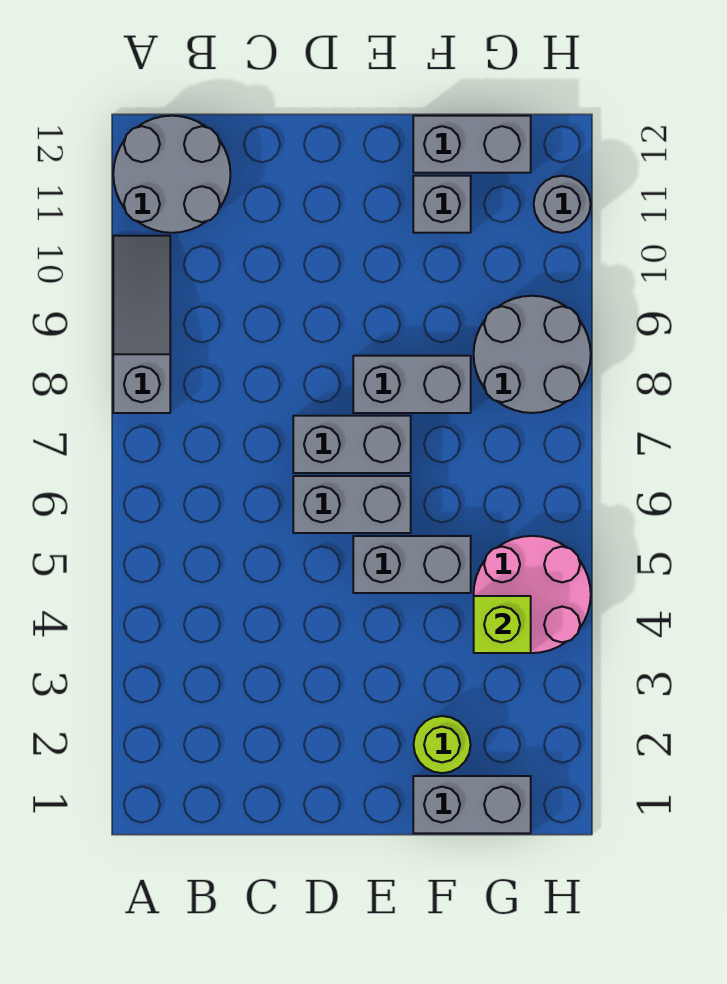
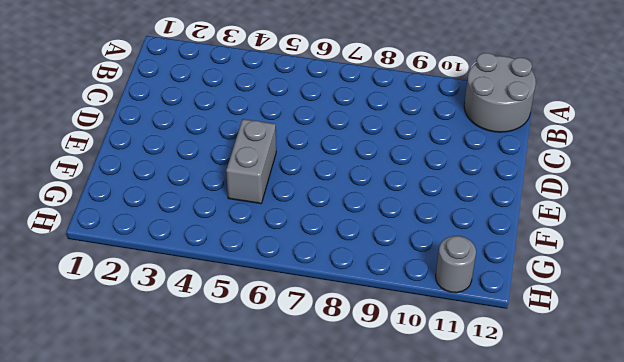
none -> grey 1x3 slope [113,236,170,413]
none -> grey 1x2 brick [293,476,411,533]
none -> grey 1x2 brick [293,416,411,473]

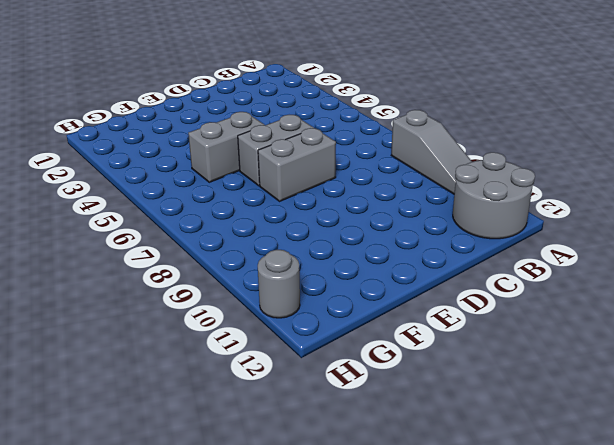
none -> grey 1x2 brick [353,356,471,413]
none -> grey 1x2 brick [413,776,531,833]
none -> lime 1x1 round brick [414,716,471,773]

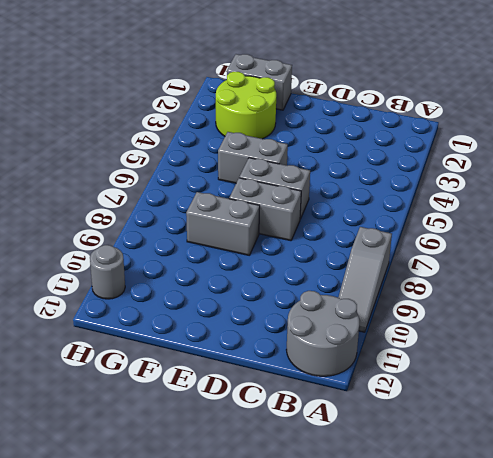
lime 2x2 round brick [216,72,276,139] -> lime 1x1 round brick [414,716,471,773]
none -> grey 1x1 brick [413,176,471,233]
none -> grey 1x2 brick [413,116,531,173]
none -> pink 2x2 round brick [474,536,591,653]

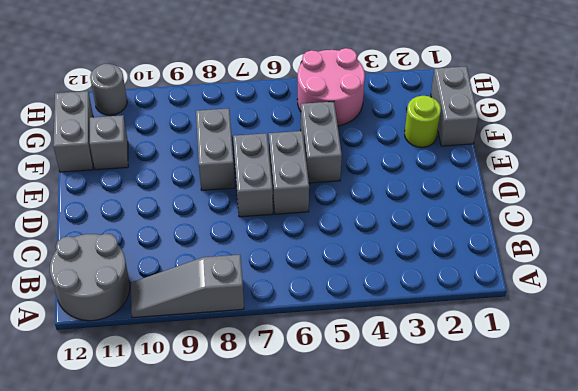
none -> grey 2x2 round brick [474,296,591,413]
none -> lime 1x1 brick [474,596,531,653]

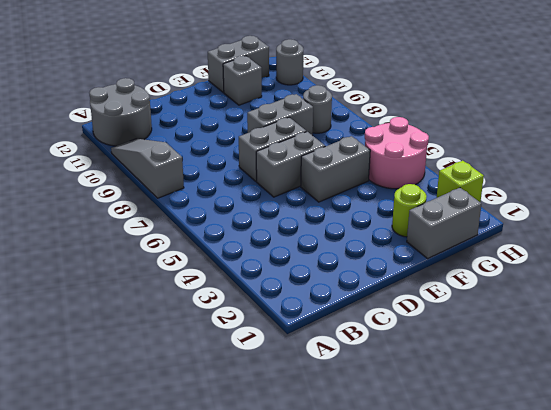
grey 1x1 round brick [303,85,332,133] -> grey 2x2 round brick [474,296,591,413]
lime 1x1 brick [437,161,484,202] -> lime 1x1 brick moved to [474,596,531,653]

